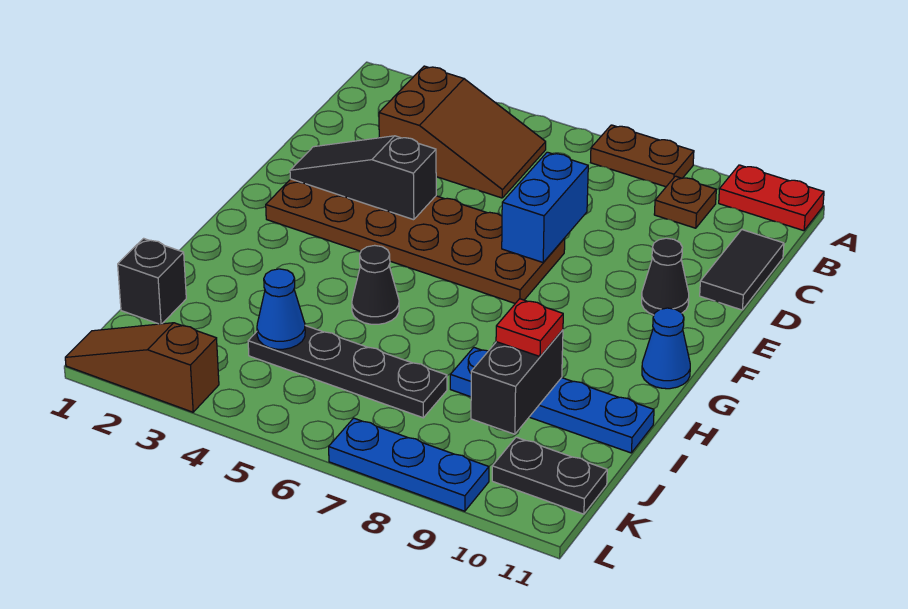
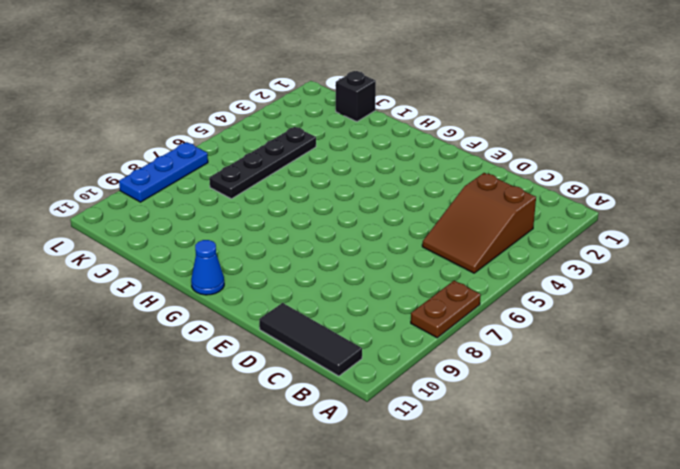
black 1x3 tile [259,303,362,376] -> black 1x2 tile [700,230,784,310]
none -> red 1x2 plate [719,165,824,231]
none -> brown 1x1 plate [654,176,716,228]
none -> brown 2x6 plate [266,179,565,303]

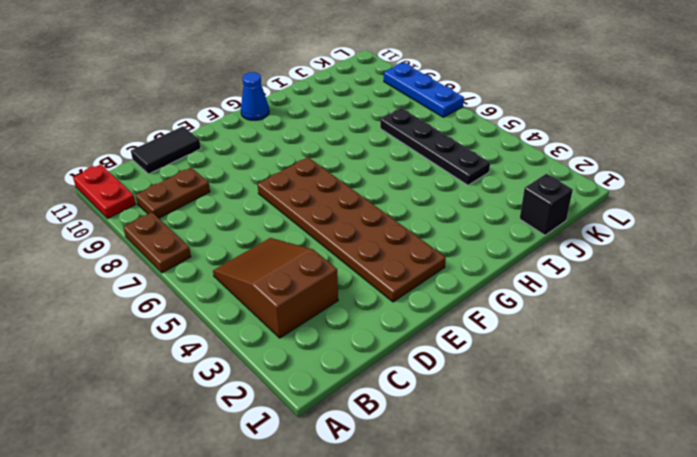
brown 1x2 plate [136,168,210,218] -> brown 1x1 plate [654,176,716,228]
none -> black 1x1 cone [642,238,689,315]
none -> black 1x1 cone [352,245,399,324]
none -> blue 1x4 plate [450,348,654,453]

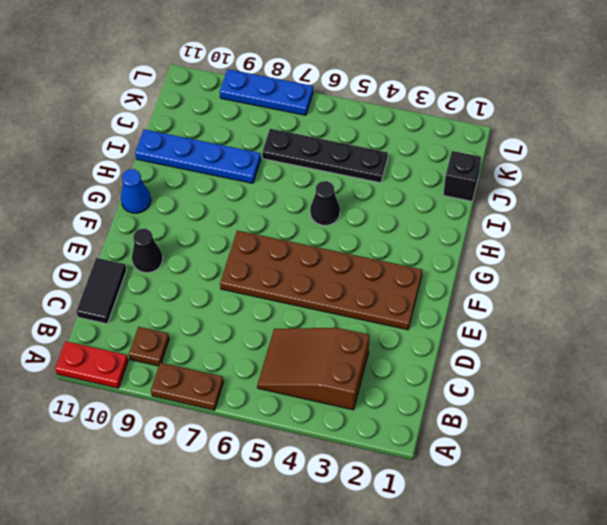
none -> black 1x2 plate [492,437,607,514]
none -> brown 1x3 slope [65,323,219,412]
none -> blue 1x2 brick [502,152,588,262]

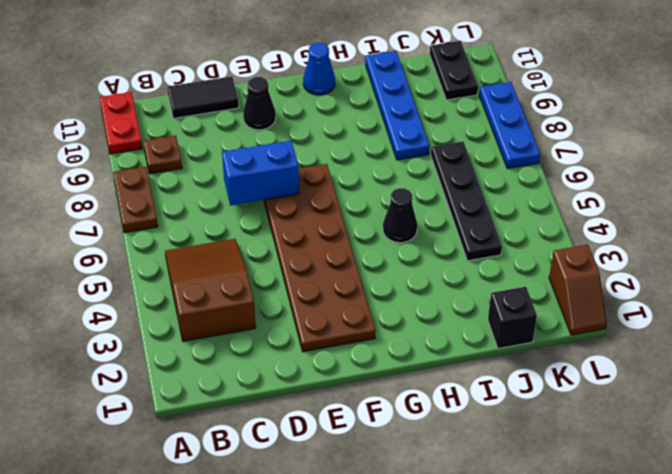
brown 1x2 slope [549,244,607,335] -> brown 1x3 slope [65,323,219,412]
none -> black 1x3 slope [290,136,436,220]
none -> black 1x2 brick [471,330,563,434]
none -> blue 1x1 cone [257,269,305,349]

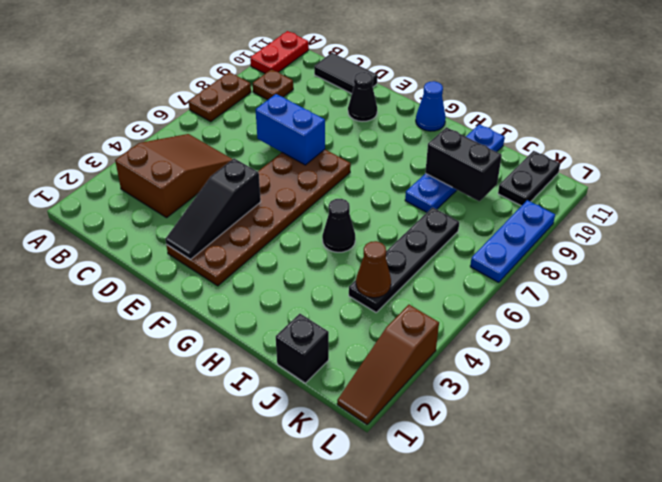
brown 1x1 cone [356,241,391,298] -> blue 1x1 cone [257,269,305,349]
none -> red 1x1 plate [496,299,563,356]

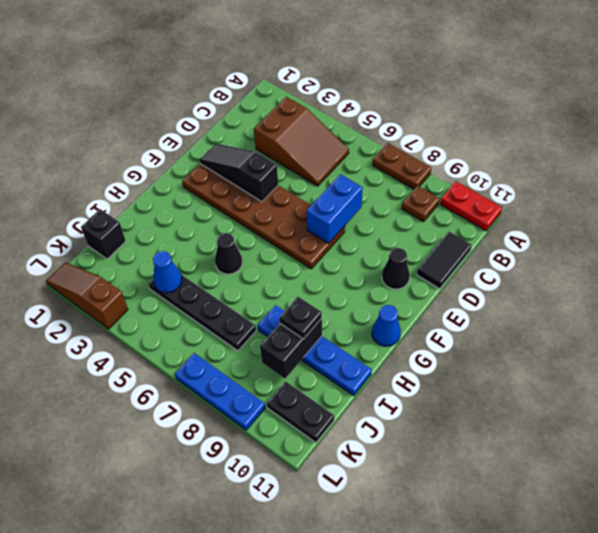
black 1x1 plate [279,297,322,339] -> red 1x1 plate [496,299,563,356]

